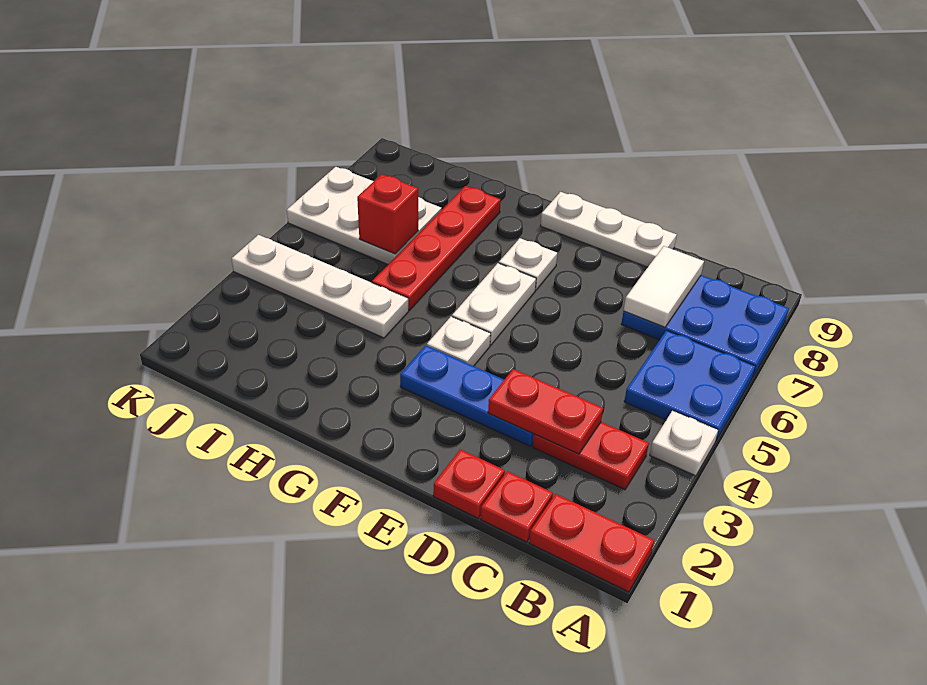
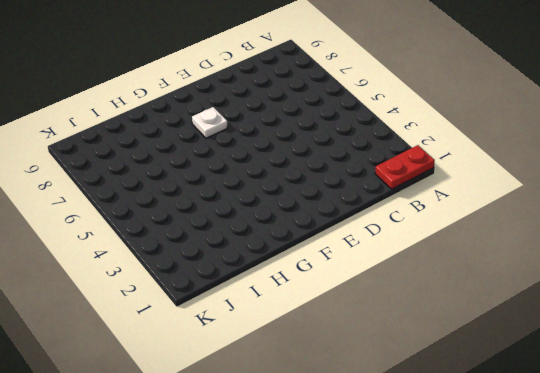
none -> white 1x1 plate [650,410,718,476]
none -> blue 2x2 plate [624,330,755,440]
none -> blue 2x3 plate [621,275,789,376]

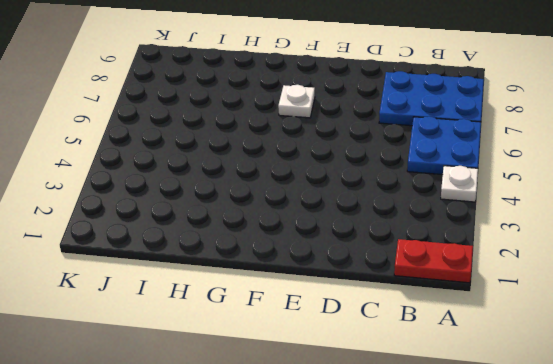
none -> red 1x2 plate [533,422,649,490]
none -> red 1x1 plate [481,471,553,542]
none -> red 1x1 plate [433,449,505,518]

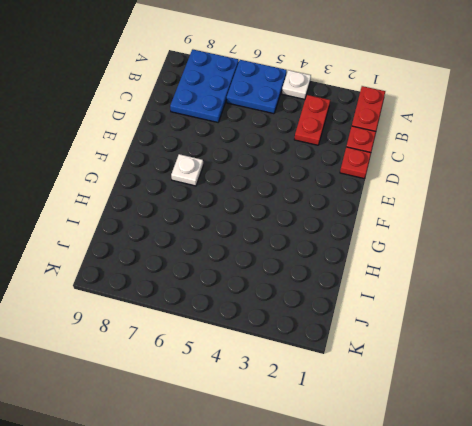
none -> blue 1x3 plate [400,345,534,446]
none -> white 1x3 plate [540,192,677,267]
none -> white 1x1 plate [427,317,491,366]

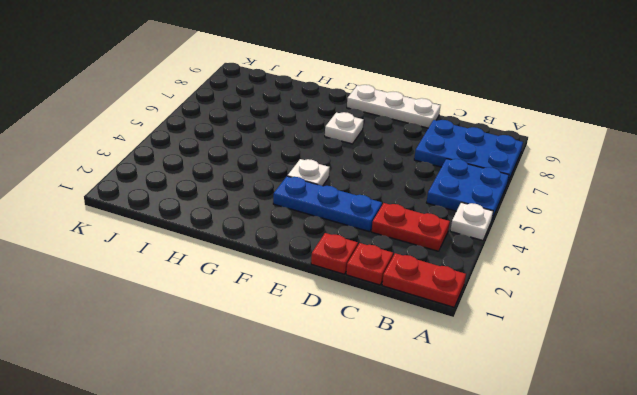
none -> white 1x2 plate [452,263,536,345]
none -> white 1x4 plate [232,235,409,338]
none -> red 1x4 plate [372,186,501,310]

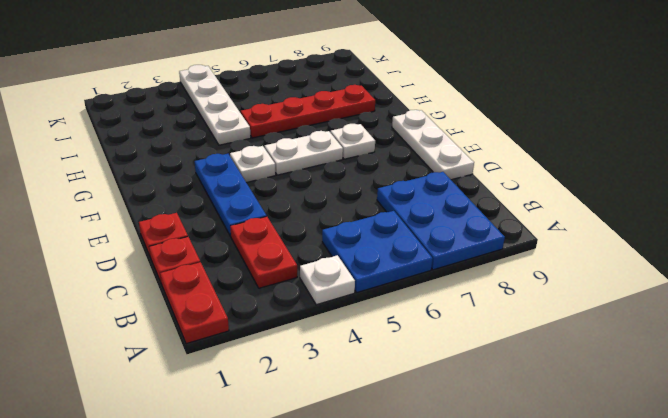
none -> white 2x3 plate [287,167,442,264]
none -> red 1x2 plate [488,369,603,454]
none -> white 1x2 tile [624,246,704,327]

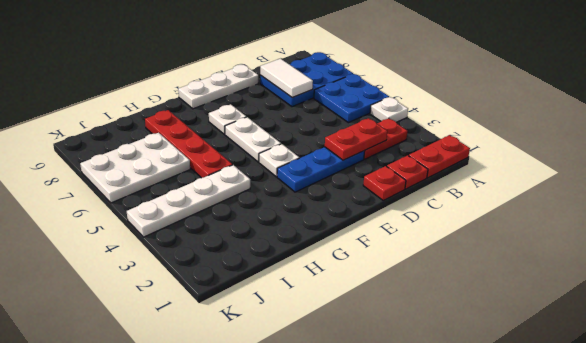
none -> red 1x1 brick [357,174,418,254]

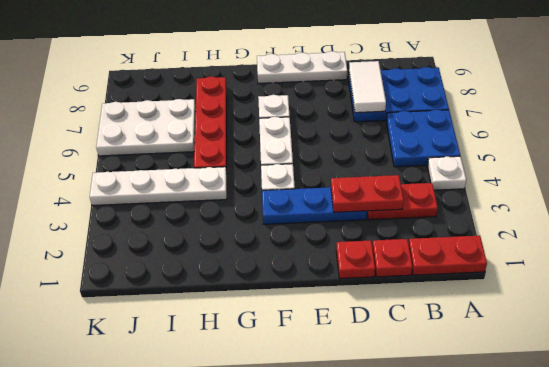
none -> red 1x1 brick [357,174,418,254]

